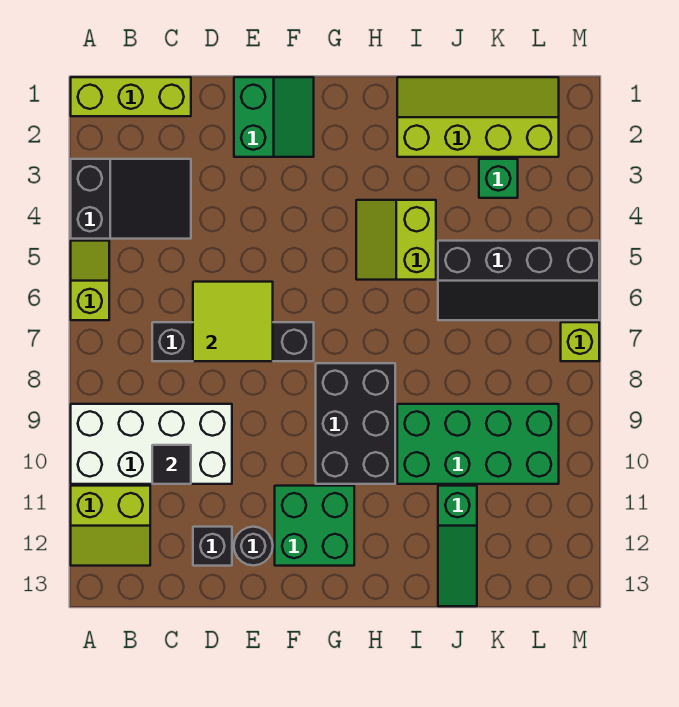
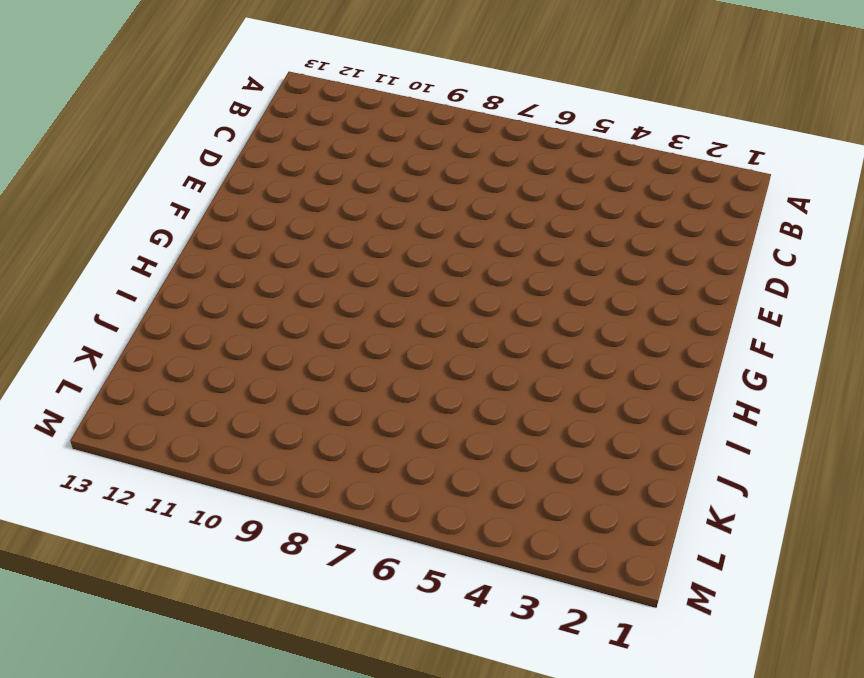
none -> lime 1x3 brick [71,77,191,116]
none -> black 2x3 slope [71,159,191,239]
none -> lime 1x2 slope [71,241,109,320]

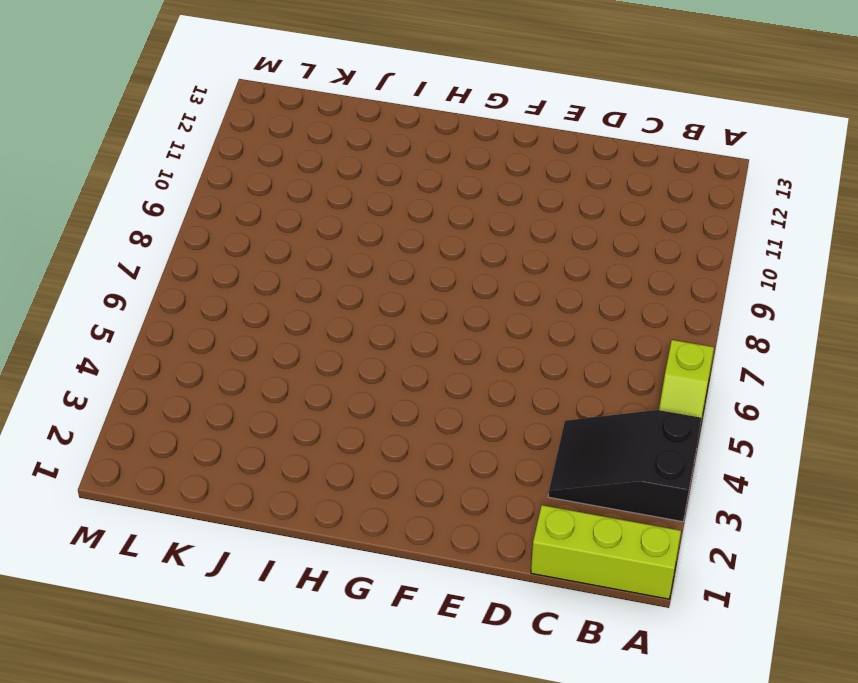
none -> white 2x4 brick [71,404,232,484]
none -> lime 2x2 slope [71,486,150,566]
none -> black 1x4 brick [152,322,314,361]

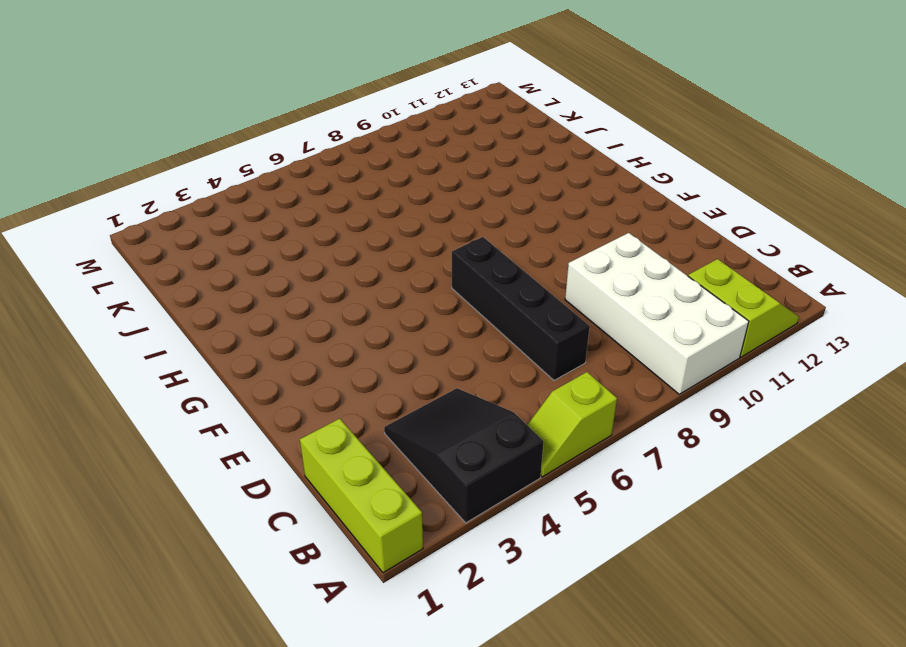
none -> black 1x1 brick [193,527,232,566]
none -> green 2x2 slope [234,77,314,157]
none -> black 1x1 round brick [234,527,273,566]

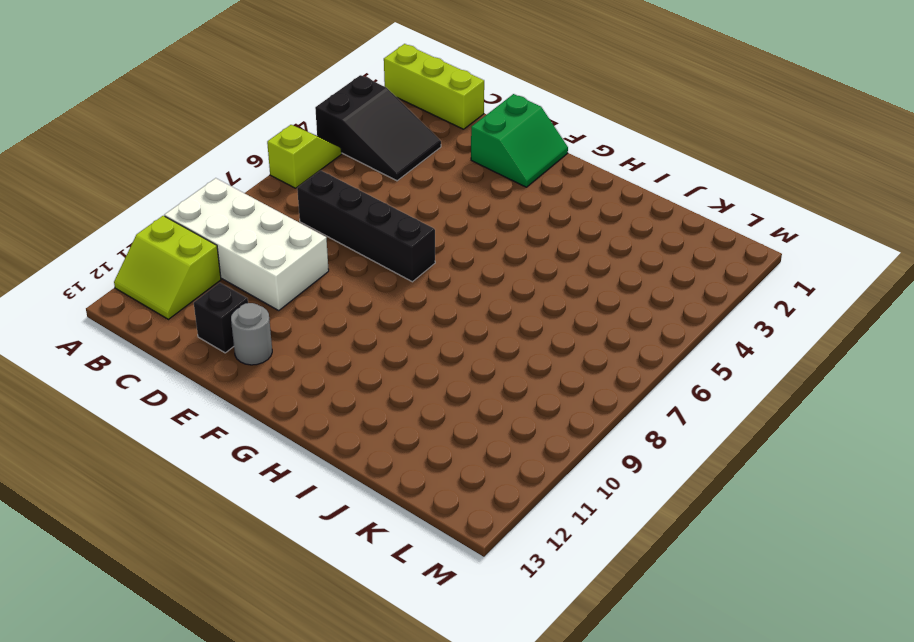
grey 1x1 round brick [231,303,272,365] -> black 1x1 round brick [234,527,273,566]
none -> green 2x2 brick [275,486,354,566]
none -> black 2x3 brick [316,363,395,484]
none -> lime 2x2 slope [356,200,436,280]

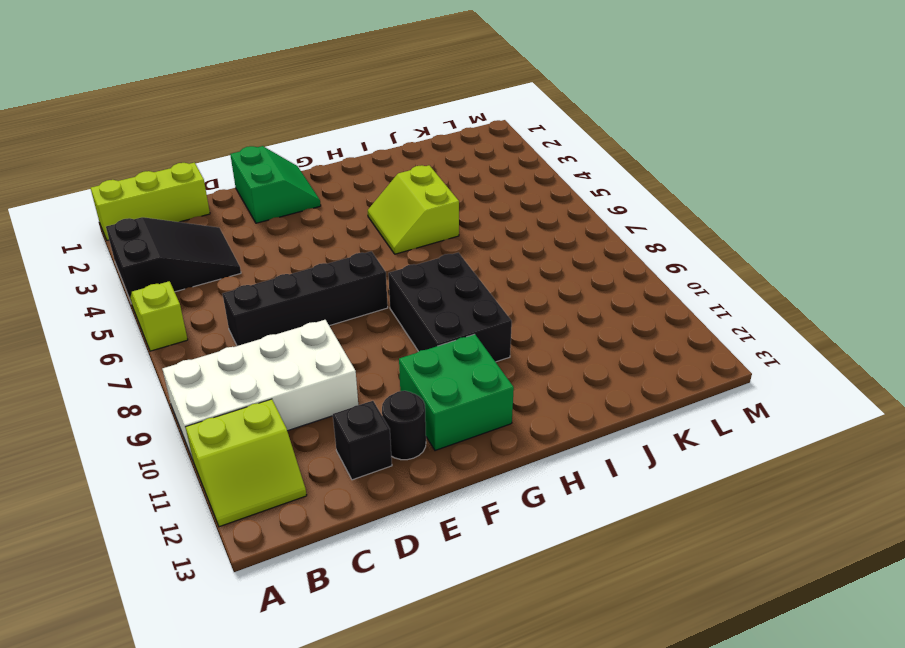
none -> lime 2x4 slope [397,77,559,157]
none -> green 2x4 brick [397,404,559,484]
none -> black 2x4 slope [438,241,599,320]

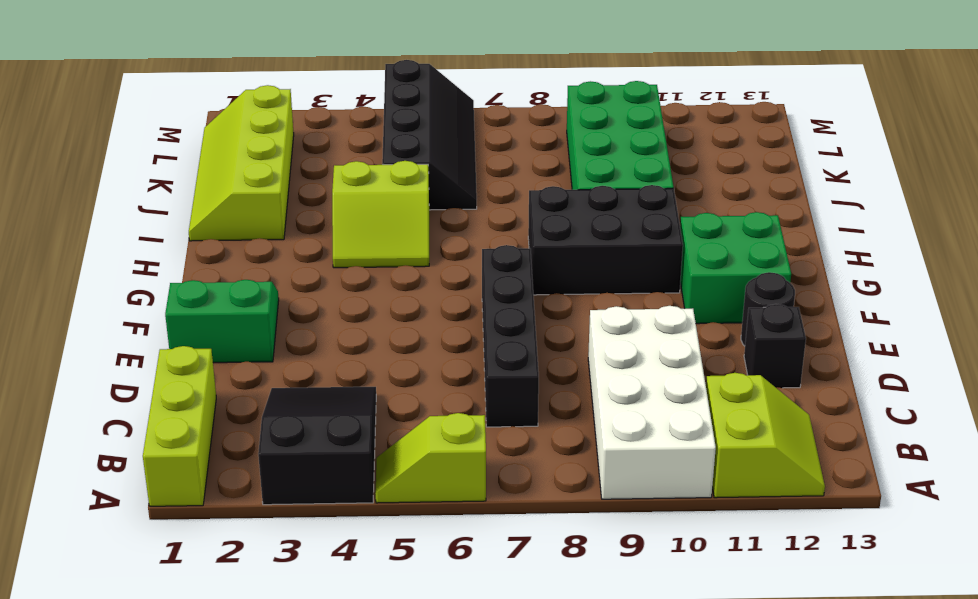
none -> green 1x3 slope [438,486,477,606]
none -> green 1x1 brick [479,159,518,198]
none -> lime 1x1 brick [561,322,599,361]

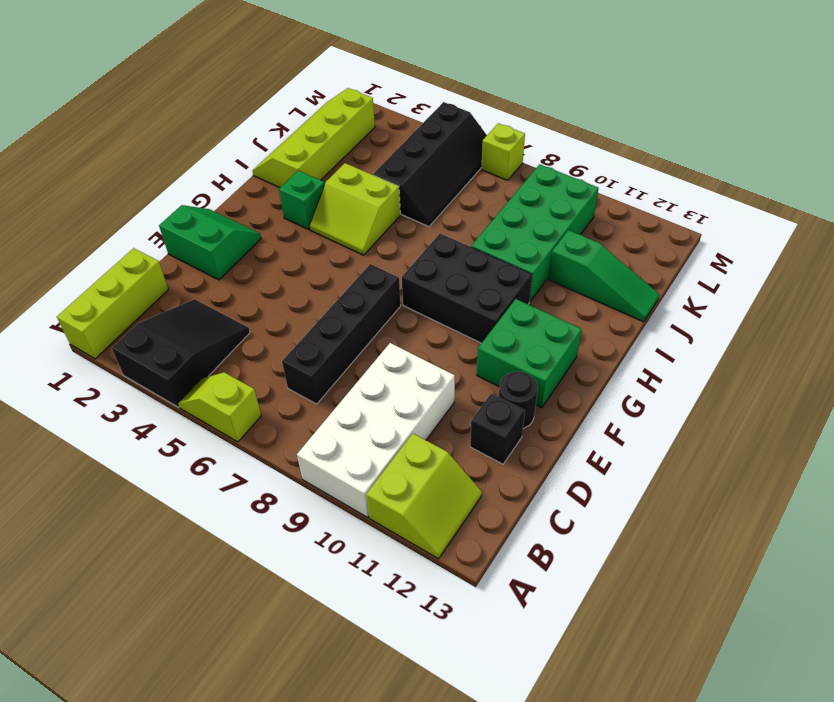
green 1x1 brick [279,170,324,230] -> green 1x1 brick moved to [479,159,518,198]
none -> black 1x1 tile [152,445,191,484]
none -> lime 2x2 tile [193,282,273,361]

